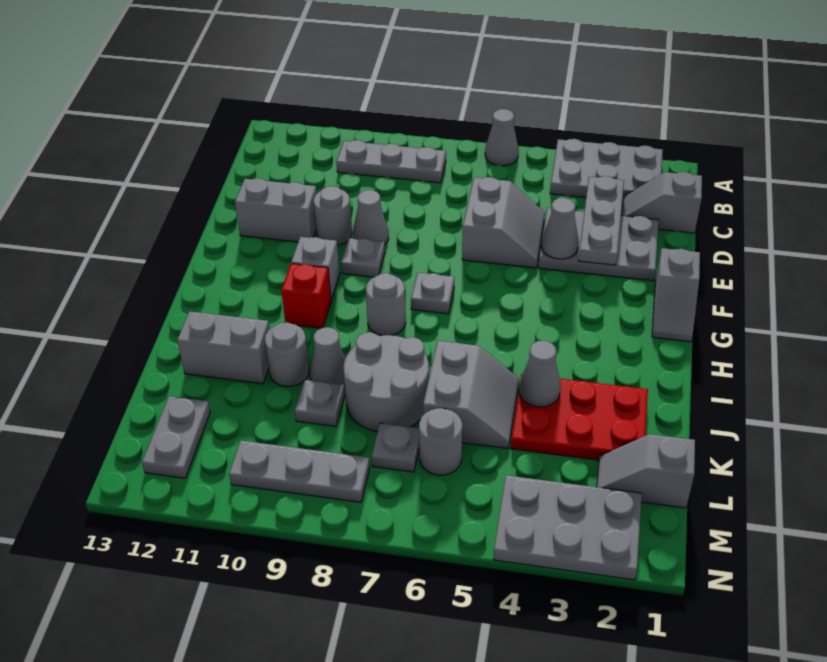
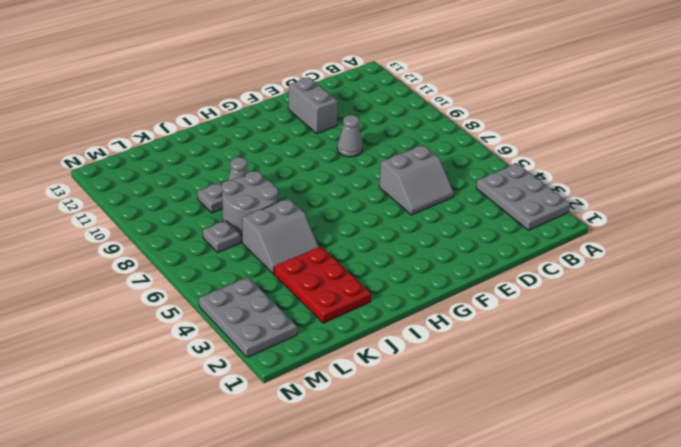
none -> grey 1x1 cone [485,109,519,166]
none -> grey 1x3 plate [336,140,446,183]
none -> grey 1x2 slope [622,172,702,233]
none -> grey 2x3 plate [539,208,658,281]

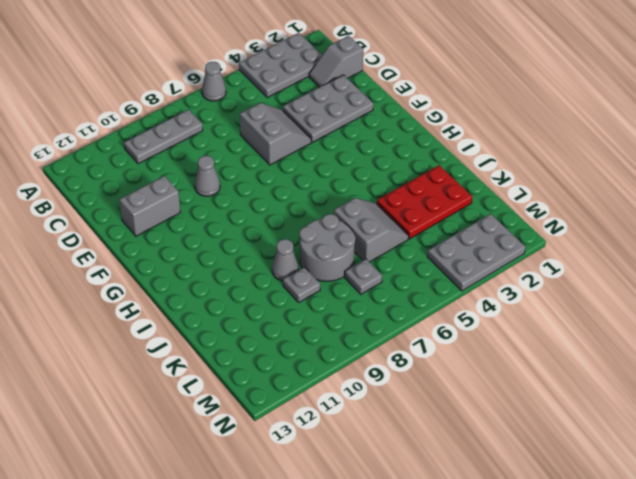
none -> grey 1x1 round brick [313,186,352,245]
none -> grey 1x2 slope [652,248,700,342]
none -> grey 1x1 plate [341,238,385,277]
none -> grey 1x1 plate [411,273,454,314]

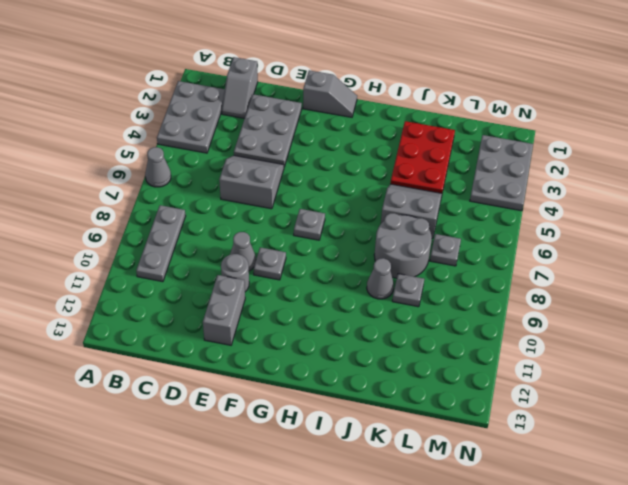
none -> grey 1x1 brick [291,237,340,300]
none -> grey 1x1 round brick [366,273,406,335]
none -> red 1x1 brick [281,264,331,328]
none -> grey 1x1 round brick [265,322,309,386]

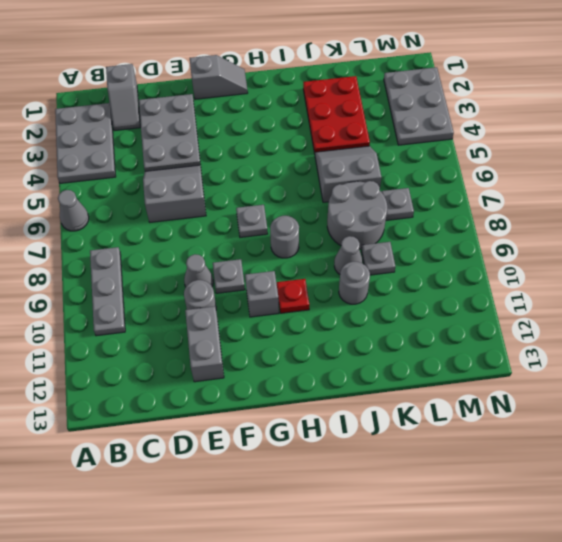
red 1x1 plate [277,279,309,313] -> red 1x1 brick [281,264,331,328]
none -> grey 1x2 brick [177,311,270,384]
none -> grey 1x2 slope [597,434,695,508]
none -> grey 1x1 round brick [419,408,462,475]
none -> grey 1x2 plate [142,396,210,478]

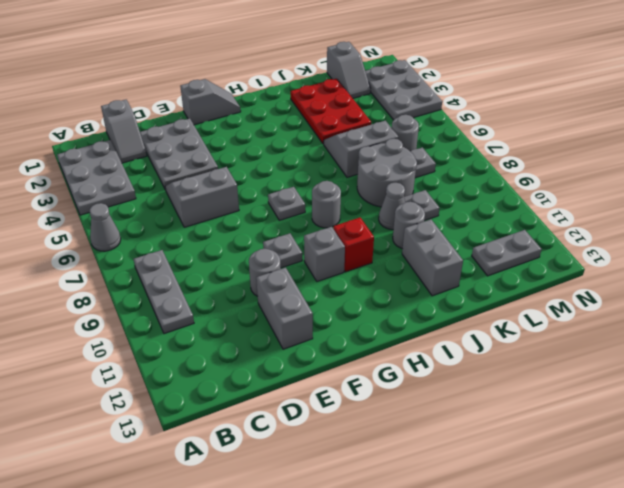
none -> grey 1x1 cone [353,190,389,245]
none -> grey 1x3 plate [229,441,370,502]
none -> grey 1x3 plate [579,176,624,265]
none -> grey 1x1 cone [541,198,579,259]

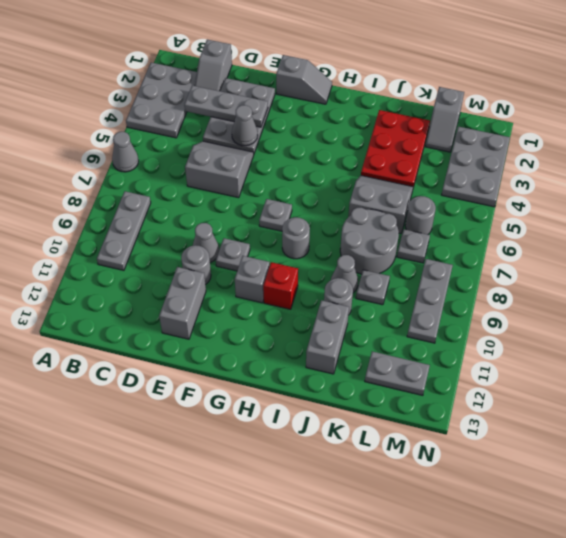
none -> grey 1x1 cone [519,341,561,407]

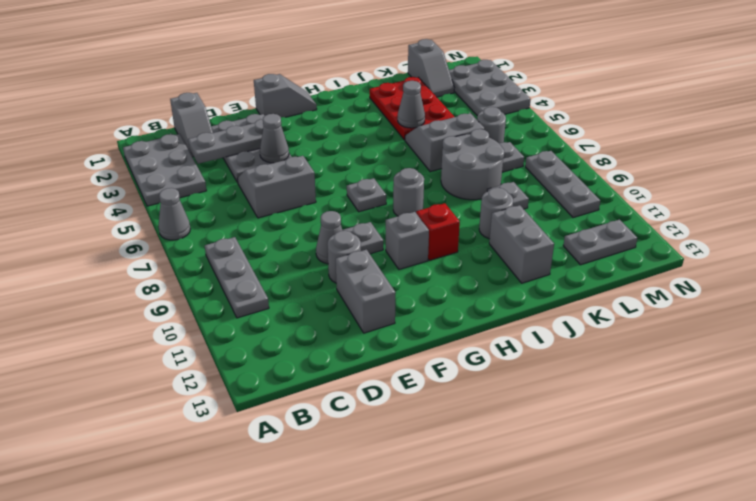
none -> grey 1x1 cone [310,327,345,386]

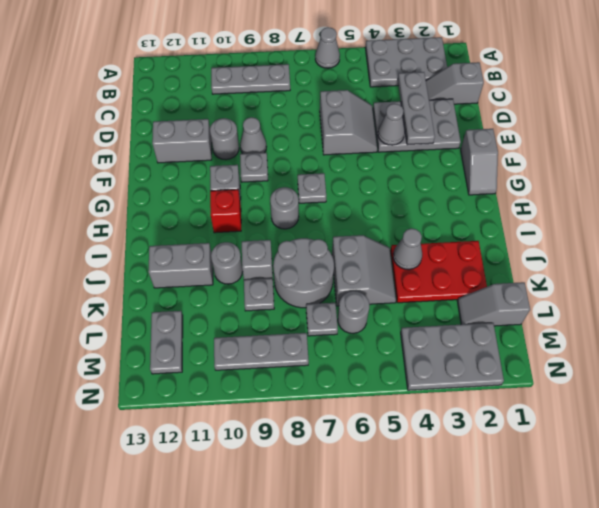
grey 1x1 brick [242,240,273,280] -> grey 1x1 cone [310,327,345,386]

